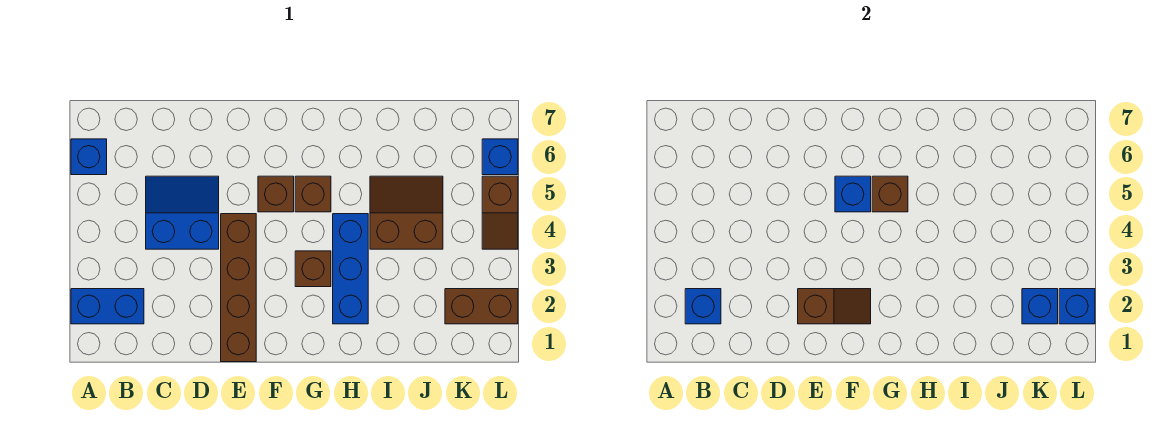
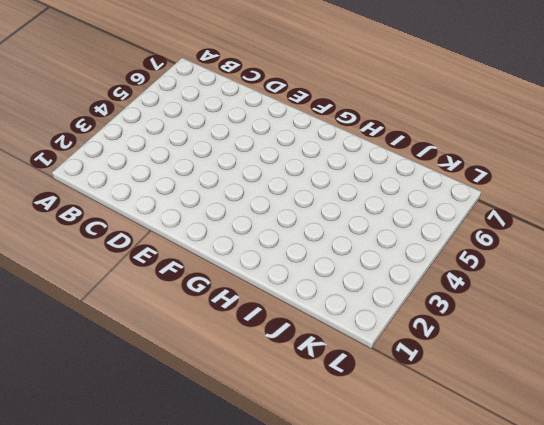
none -> blue 1x2 brick [71,289,144,324]
none -> blue 1x1 brick [71,139,107,175]
none -> blue 2x2 slope [146,176,219,249]

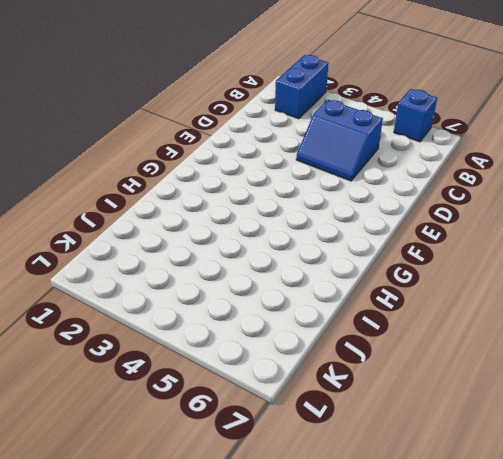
blue 2x2 slope [296,100,383,181] -> blue 2x2 slope turned to [146,176,219,249]
none -> brown 1x4 brick [221,214,256,362]
none -> brown 1x1 brick [258,176,294,212]
none -> brown 1x1 brick [295,251,331,287]

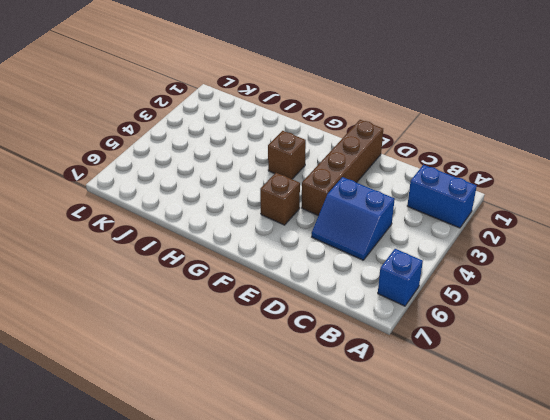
none -> brown 1x1 brick [295,176,331,212]
none -> blue 1x3 brick [333,214,368,324]
none -> brown 2x2 slope [370,176,443,249]

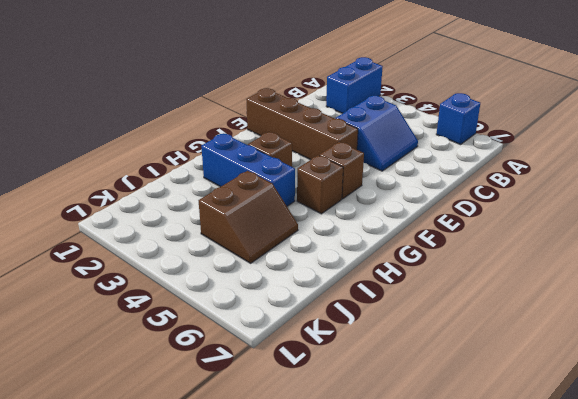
none -> brown 1x2 brick [445,289,518,324]
none -> brown 1x2 slope [482,176,518,249]
none -> blue 1x1 brick [482,139,518,175]

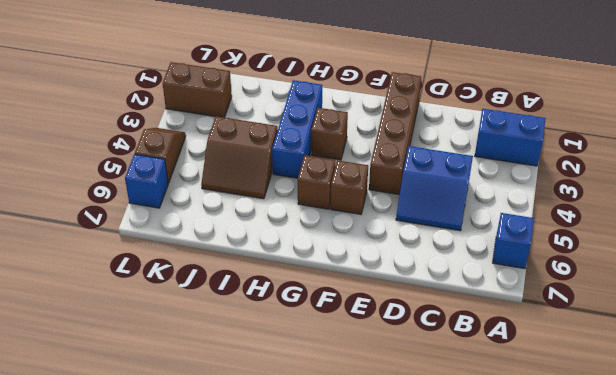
none -> blue 1x1 brick [685,289,721,324]
none -> brown 1x2 slope [798,289,871,324]
none -> blue 1x1 brick [835,176,871,212]

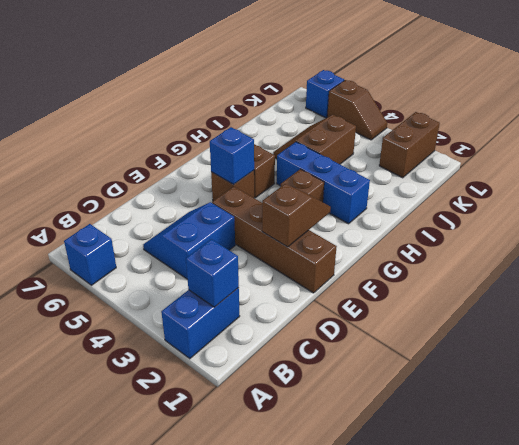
none -> brown 1x1 brick [872,176,908,212]
none -> blue 1x1 brick [1022,289,1058,324]
none -> blue 1x1 brick [1059,289,1095,324]

